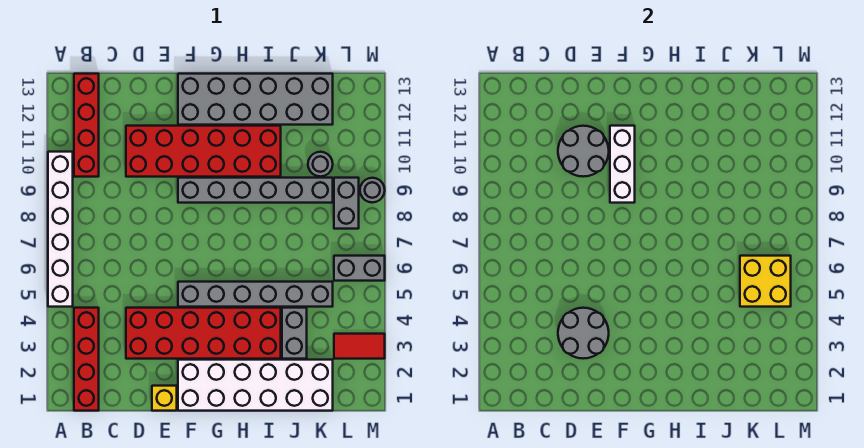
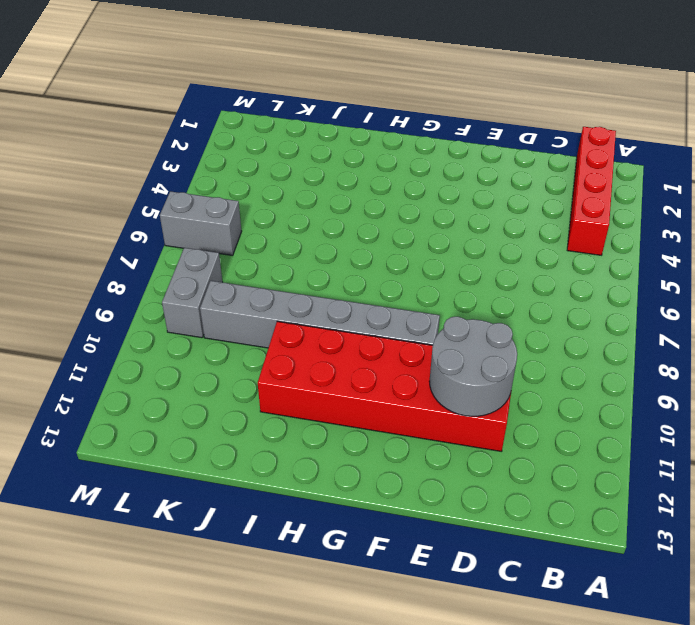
none -> white 1x6 brick [48,152,73,307]
none -> red 1x4 brick [74,74,99,177]
none -> red 2x6 brick [126,308,281,359]

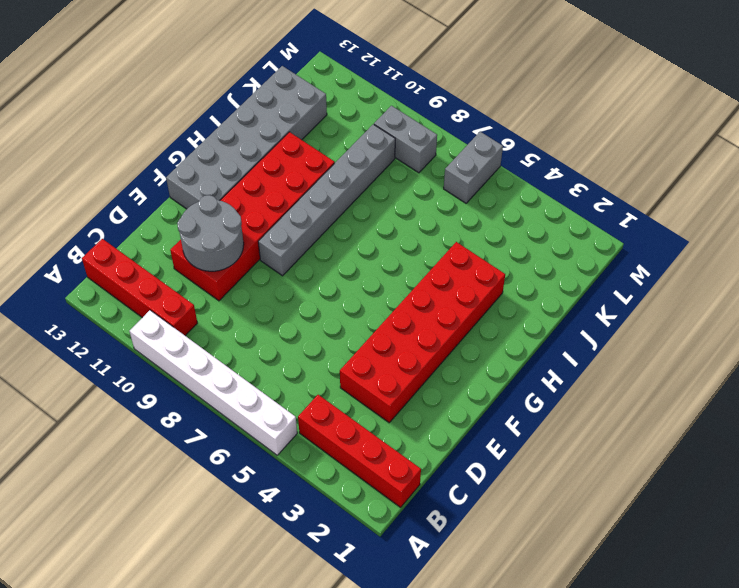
none -> yellow 1x1 brick [152,386,177,411]
none -> white 2x6 brick [178,360,333,411]
none -> grey 1x6 brick [178,282,333,307]

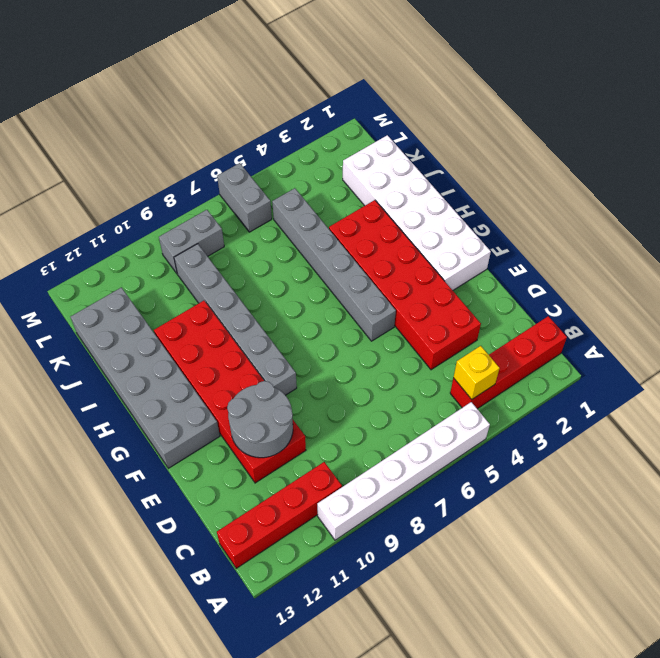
yellow 1x1 brick [453,346,500,399] -> yellow 1x1 brick moved to [152,386,177,411]
none -> grey 1x2 brick [282,308,307,359]
none -> grey 1x1 round brick [308,152,333,177]
none -> red 1x2 tile [334,334,385,359]

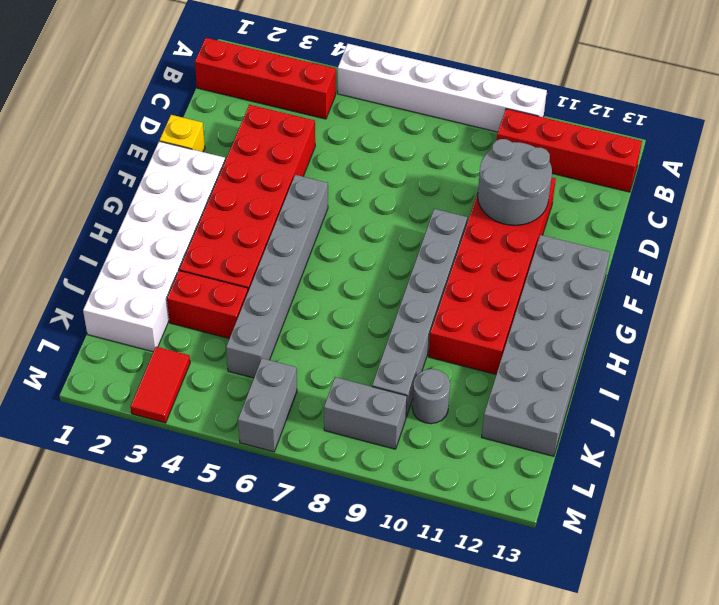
red 1x2 brick [167,271,248,339] -> grey 1x2 brick [282,308,307,359]
none -> grey 1x1 round brick [360,178,385,203]
none -> grey 2x2 round brick [558,308,609,359]
none -> white 1x3 brick [610,126,635,203]

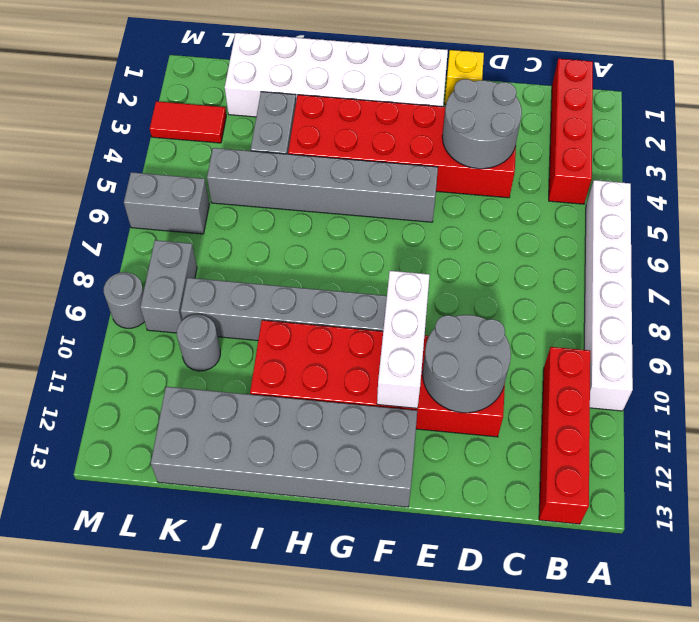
none -> yellow 2x2 brick [740,256,791,307]

